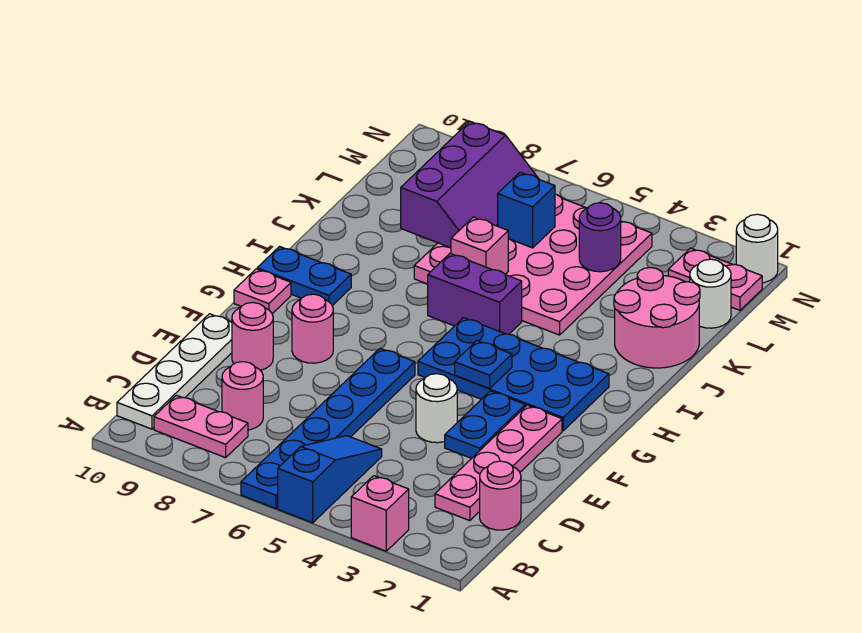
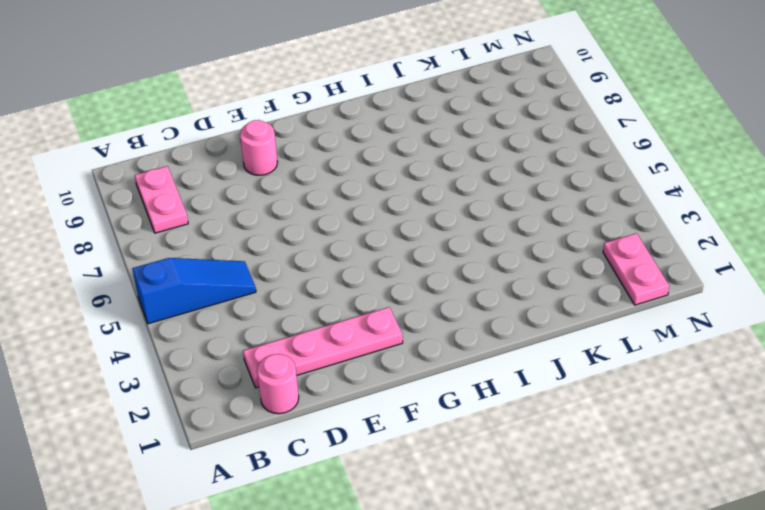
none -> pink 1x1 brick [351,476,409,551]
none -> blue 1x6 plate [241,348,415,509]
none -> white 1x4 plate [117,314,232,429]

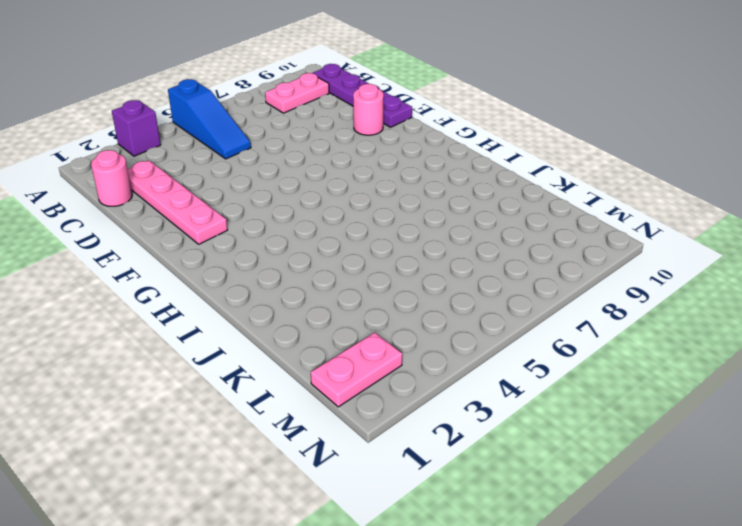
purple 1x1 brick [112,100,161,156] -> pink 1x1 brick [351,476,409,551]
purple 1x4 plate [313,64,412,127] -> white 1x4 plate [117,314,232,429]
none -> blue 1x6 plate [241,348,415,509]
none -> pink 1x1 round brick [222,362,263,430]
none -> blue 1x2 plate [445,391,525,458]

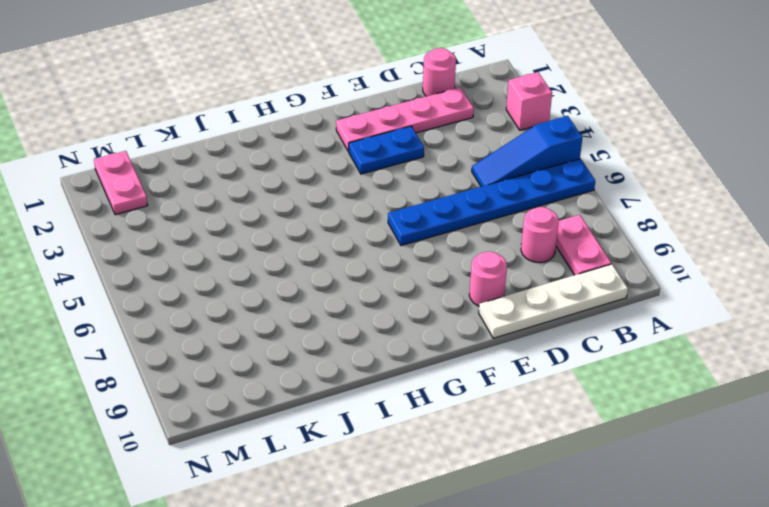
none -> white 1x1 round brick [416,374,457,443]
none -> pink 1x1 round brick [292,294,333,363]
none -> blue 2x4 plate [418,318,609,431]

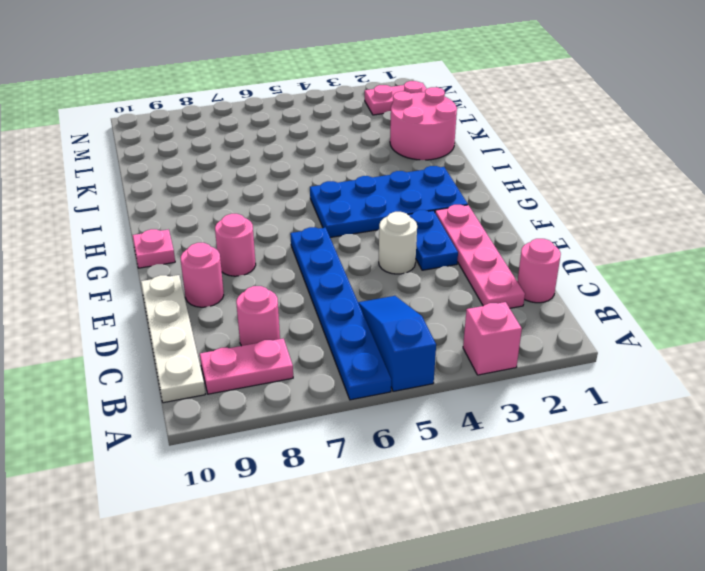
none -> blue 1x2 plate [257,247,351,306]
none -> purple 1x2 brick [428,253,522,334]
none -> pink 4x4 plate [414,194,652,335]

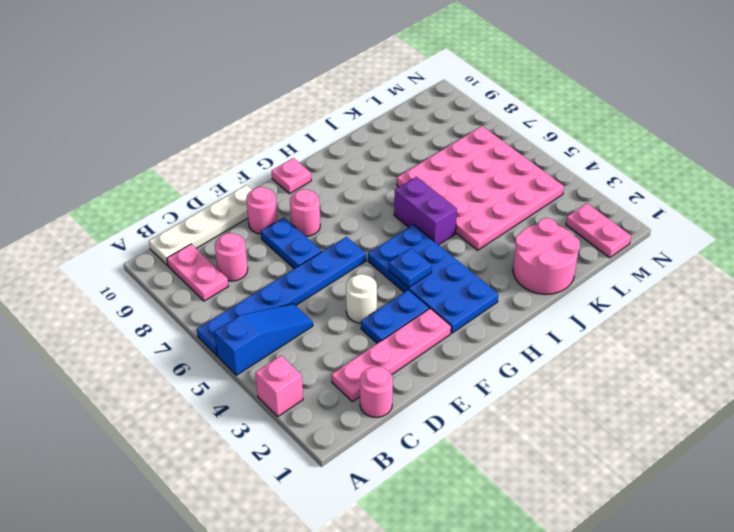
blue 1x2 plate [261,218,322,269] -> blue 1x2 plate moved to [257,247,351,306]
none -> white 1x1 round brick [690,259,731,328]
none -> white 1x1 round brick [736,214,778,283]
none -> pink 1x1 brick [451,217,508,274]

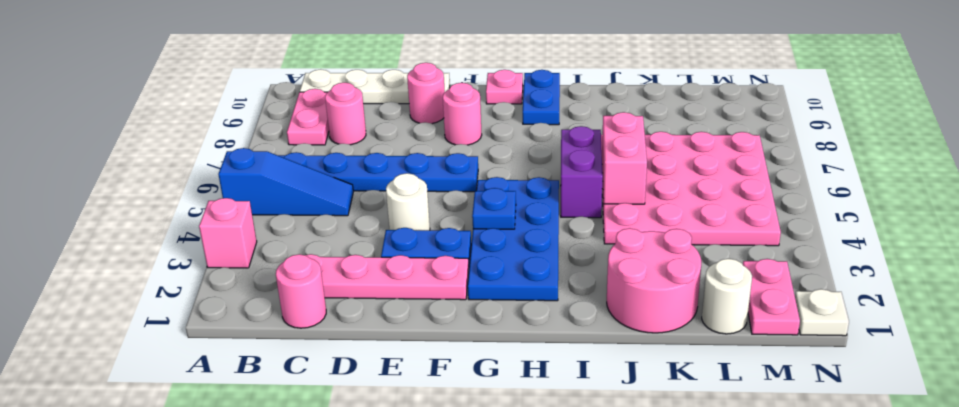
pink 1x2 brick [602,112,647,204] -> pink 1x1 brick [451,217,508,274]
white 1x1 plate [795,289,849,336] -> white 1x1 round brick [736,214,778,283]
none -> purple 2x3 slope [401,121,539,248]
none -> purple 1x1 round brick [579,203,621,272]
none -> blue 1x1 brick [498,172,555,248]

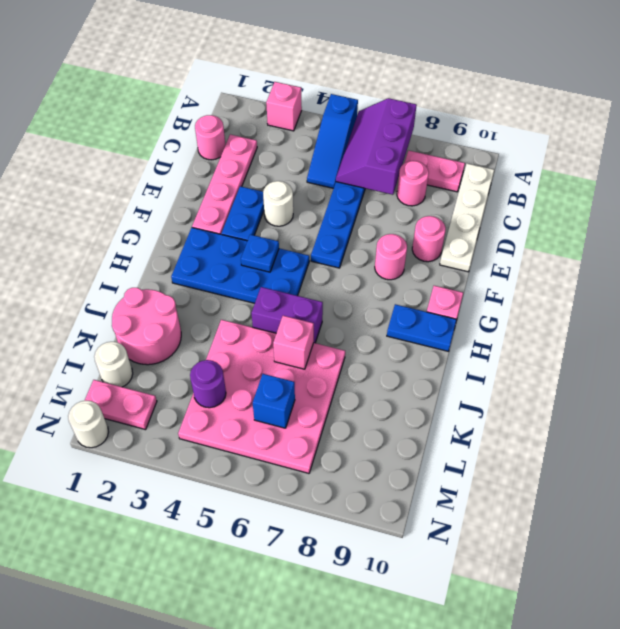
purple 2x3 slope [336,98,417,195] -> purple 2x3 slope moved to [401,121,539,248]

